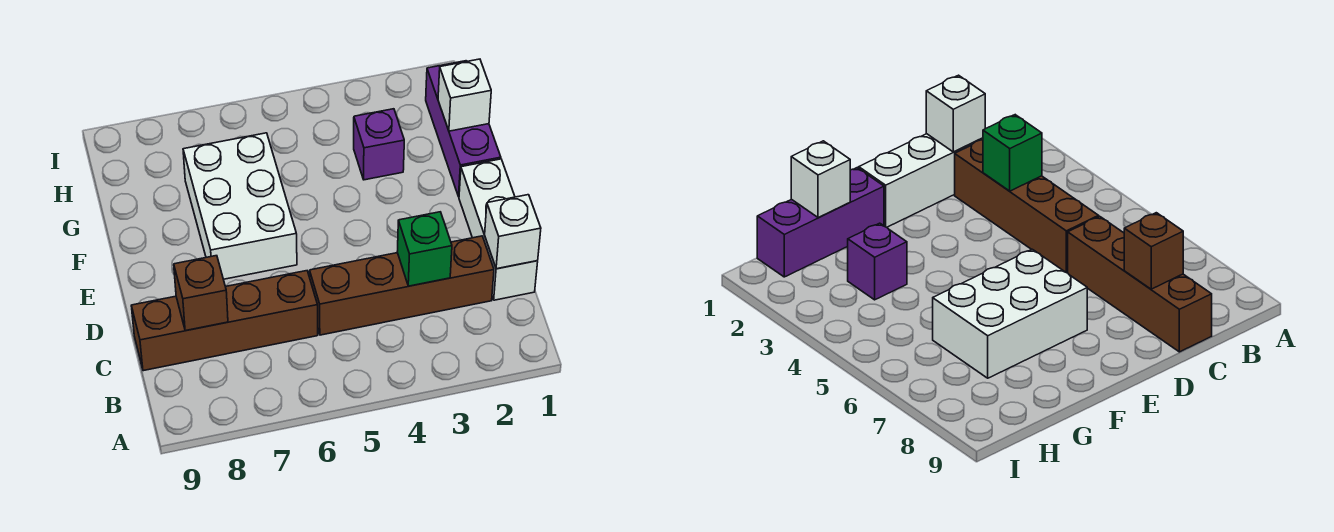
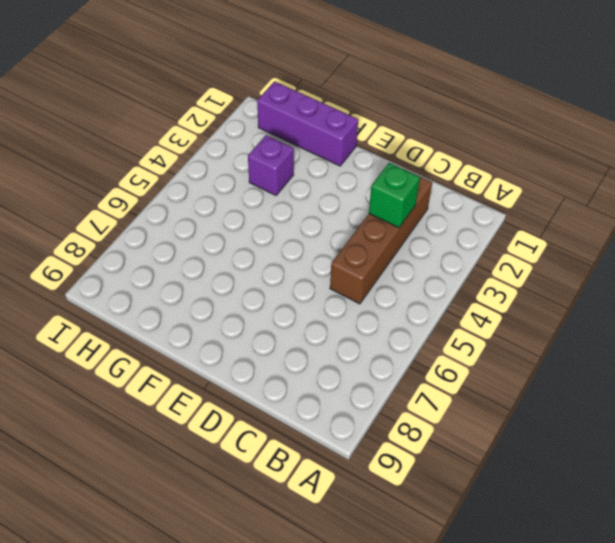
none -> white 1x3 brick [459,159,538,300]
none -> brown 1x4 brick [131,271,318,371]

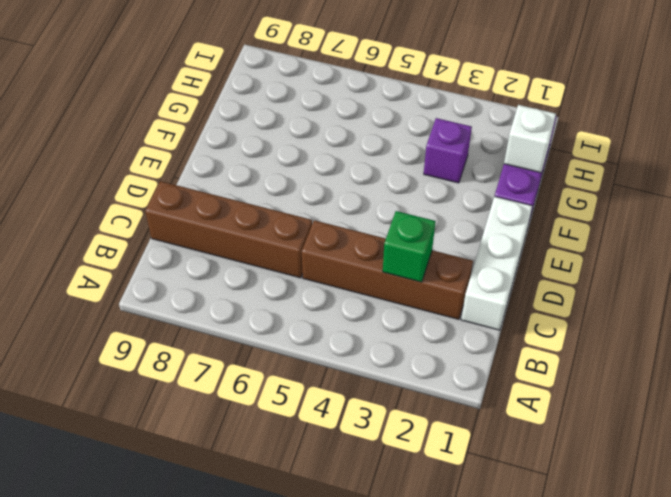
none -> white 2x3 brick [183,133,297,279]
none -> white 1x1 brick [485,195,541,269]

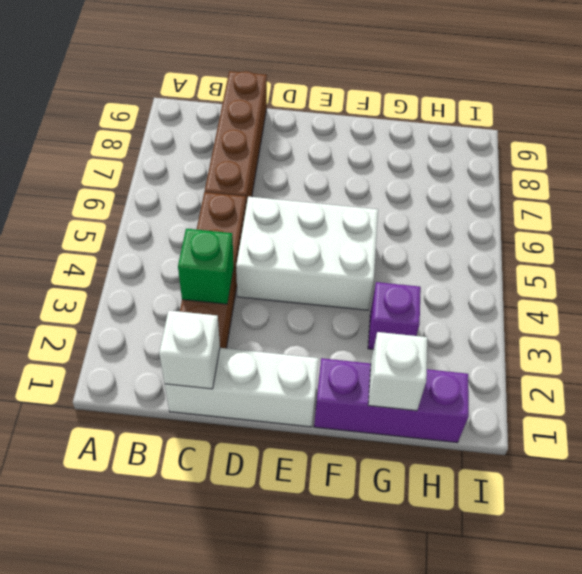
white 2x3 brick [236,197,378,310] -> white 2x3 brick moved to [183,133,297,279]
none -> brown 1x1 brick [174,256,228,331]

